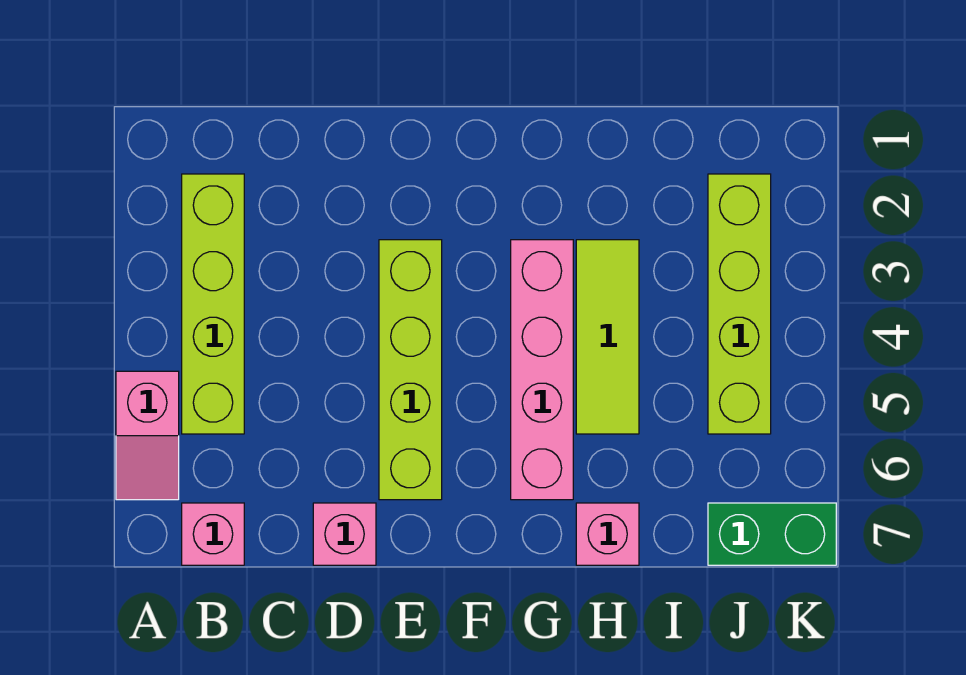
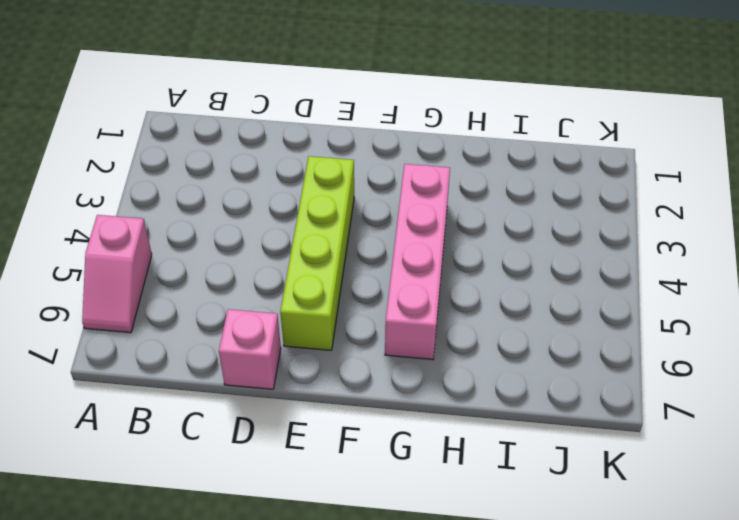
none -> lime 1x4 brick [182,174,244,434]
none -> pink 1x1 brick [182,503,244,565]

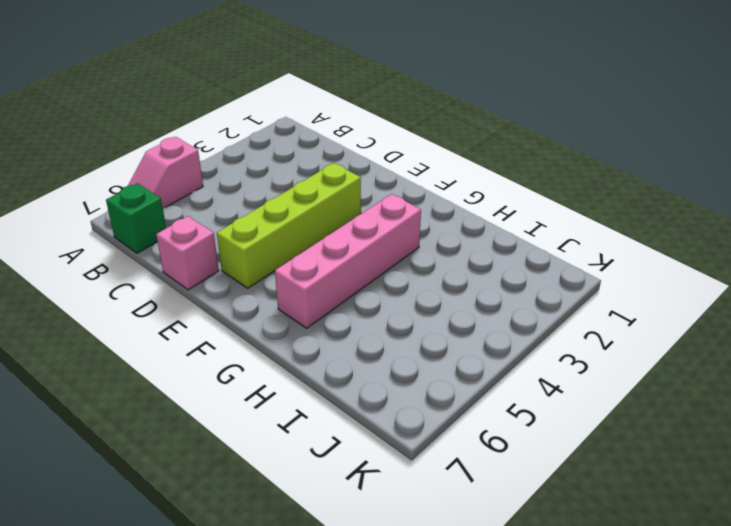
green 1x1 brick [106,183,166,253] -> pink 1x1 brick [182,503,244,565]
none -> lime 1x4 brick [182,174,244,434]
none -> lime 1x3 tile [576,240,639,434]

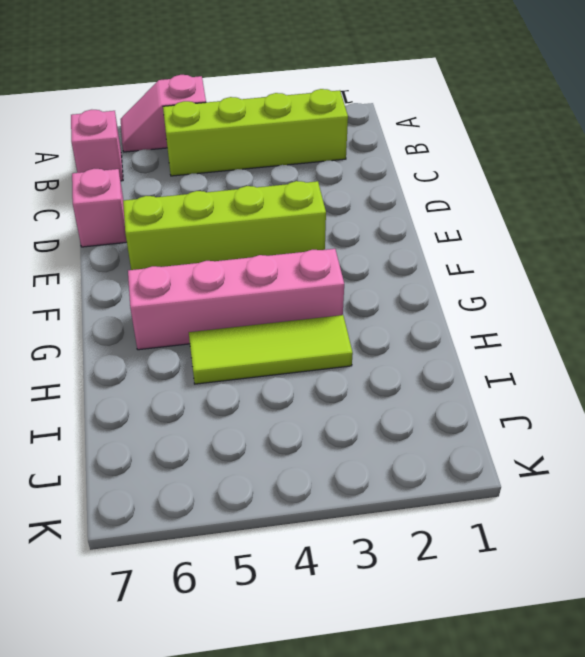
none -> pink 1x1 brick [576,503,639,565]
none -> lime 1x4 brick [708,174,771,434]

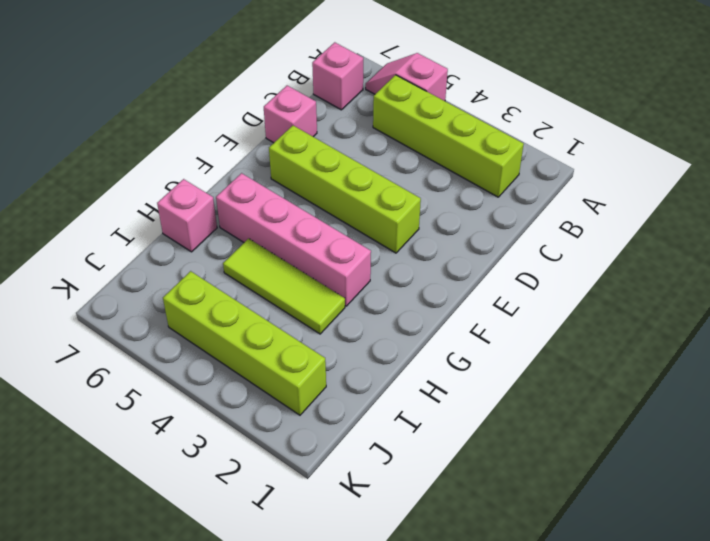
none -> green 1x2 brick [708,503,836,565]

